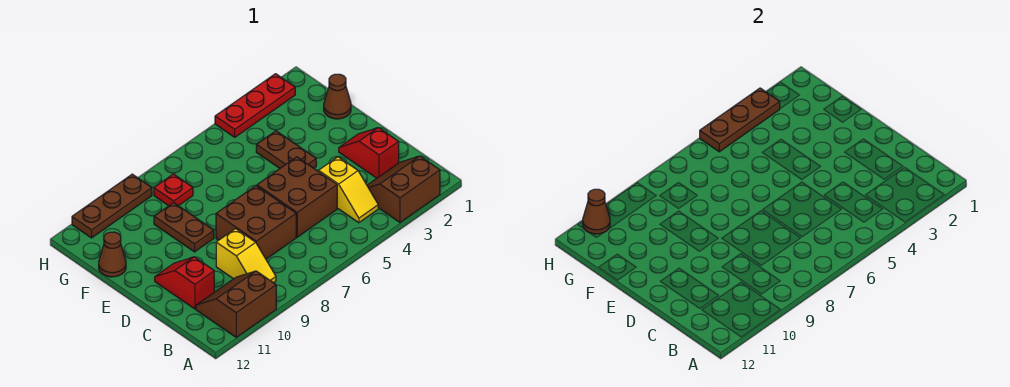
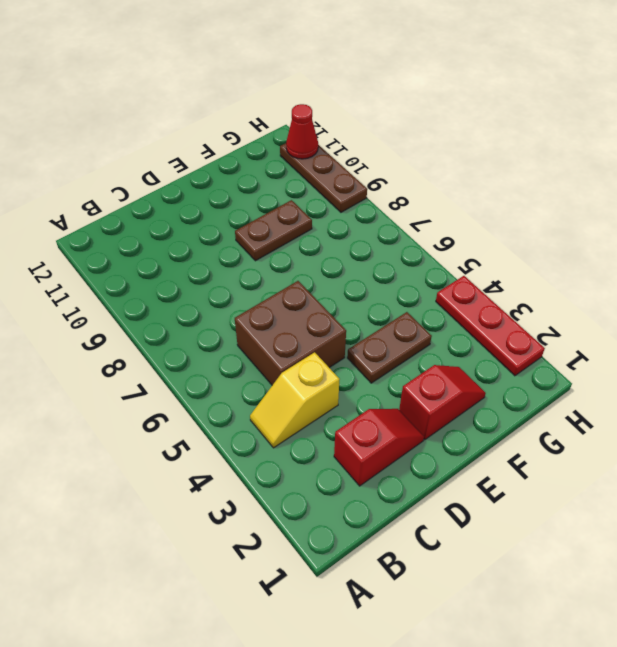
red 1x2 slope [399,365,486,440] -> red 1x2 slope moved to [155,257,214,309]
red 1x1 cone [286,104,318,159] -> brown 1x1 cone [583,189,610,234]
none -> brown 2x2 slope [367,156,440,222]
none -> brown 2x2 slope [196,271,276,337]
none -> yellow 1x2 slope [216,229,276,283]

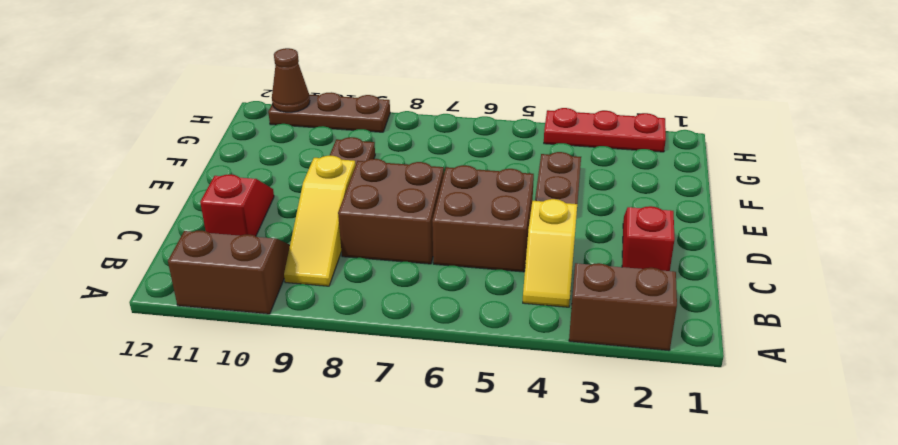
yellow 1x3 slope [284,156,356,286] -> yellow 1x2 slope [216,229,276,283]
none -> brown 1x1 cone [324,74,351,119]
none -> brown 1x1 cone [99,232,126,277]
none -> red 1x1 plate [154,174,193,206]

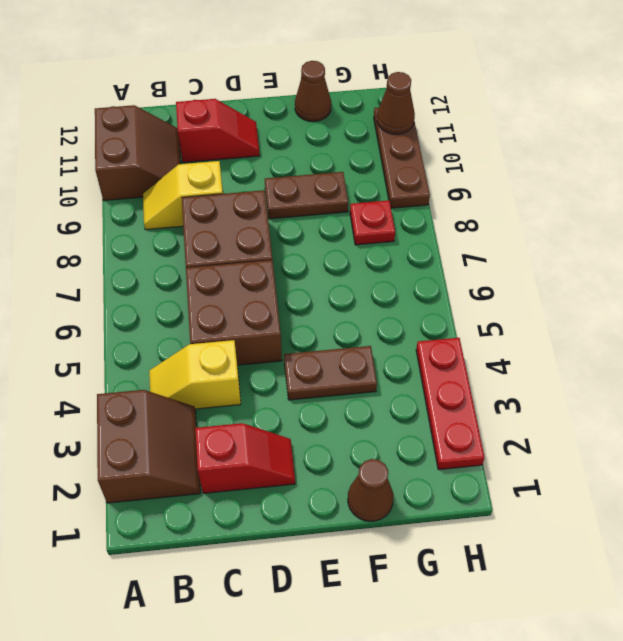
none -> brown 1x3 plate [700,88,780,152]

